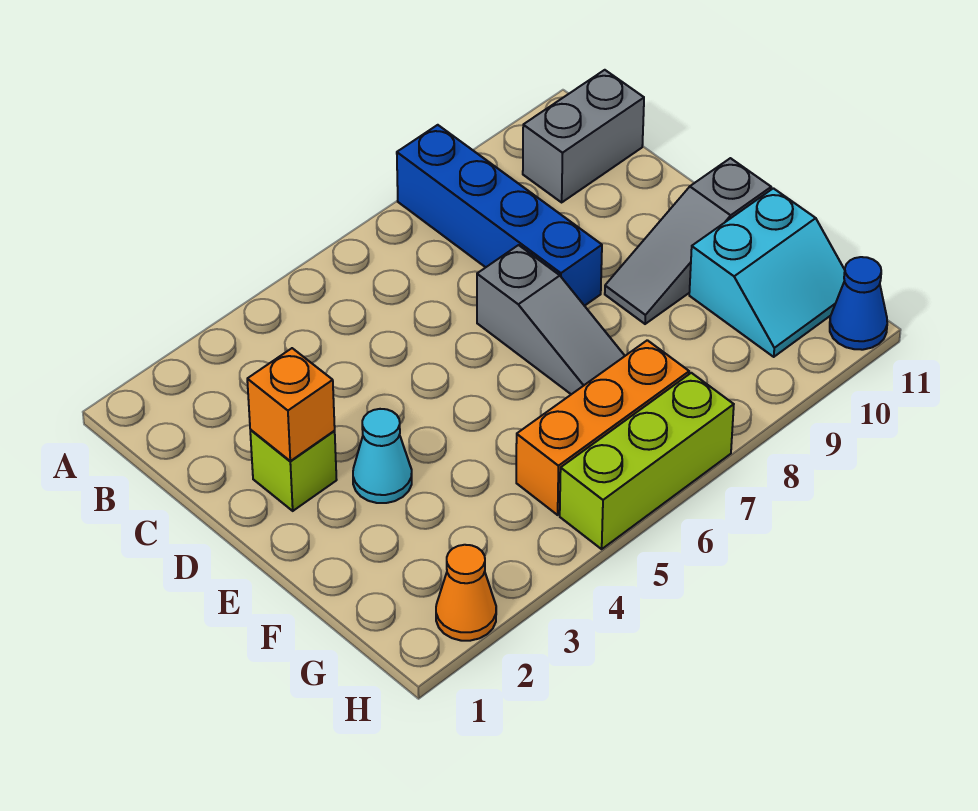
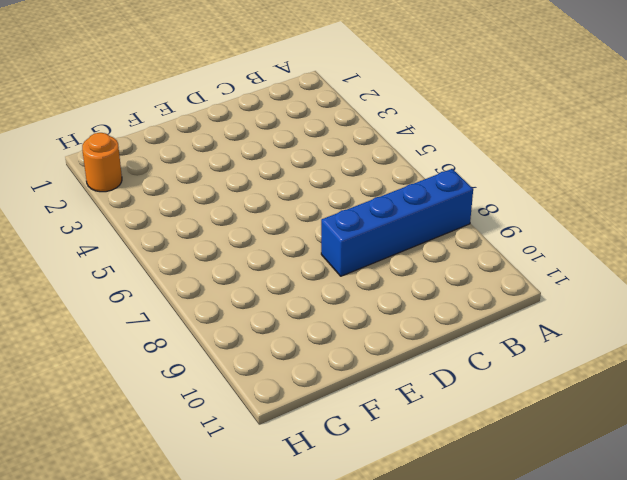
orange 1x1 round brick [82,133,122,192] -> orange 1x1 cone [436,545,496,641]
none -> grey 1x2 brick [523,70,644,202]
none -> lime 1x1 brick [250,430,337,511]
none -> grey 1x3 slope [477,245,625,394]

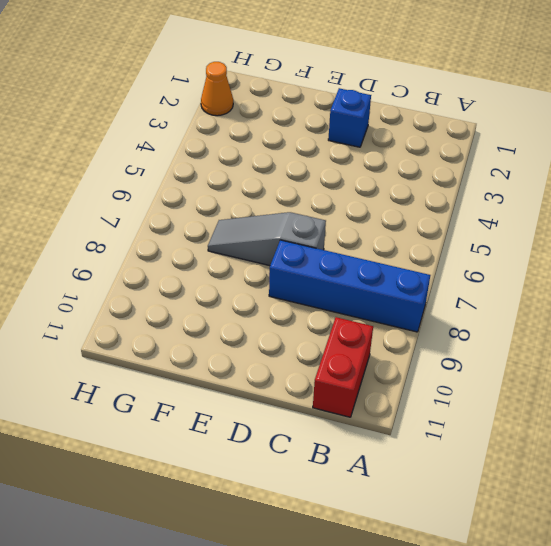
red 1x2 brick [313,317,373,417] -> grey 1x2 brick [523,70,644,202]
blue 1x1 brick [328,88,371,147] -> lime 1x1 brick [250,430,337,511]
none -> cyan 1x1 cone [353,409,412,503]
none -> grey 1x3 slope [605,158,771,324]
none -> cyan 2x2 slope [689,188,845,357]

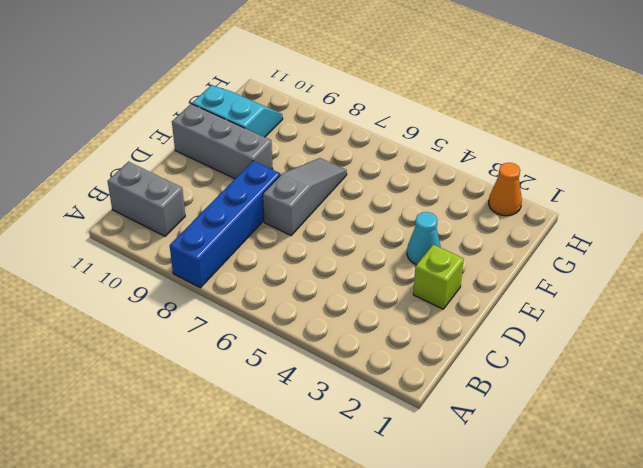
grey 1x3 brick [172,104,272,179] -> grey 1x3 slope [605,158,771,324]
none -> orange 1x3 brick [516,340,689,515]
none -> lime 1x3 brick [560,373,734,549]
none -> blue 1x1 cone [830,257,887,350]

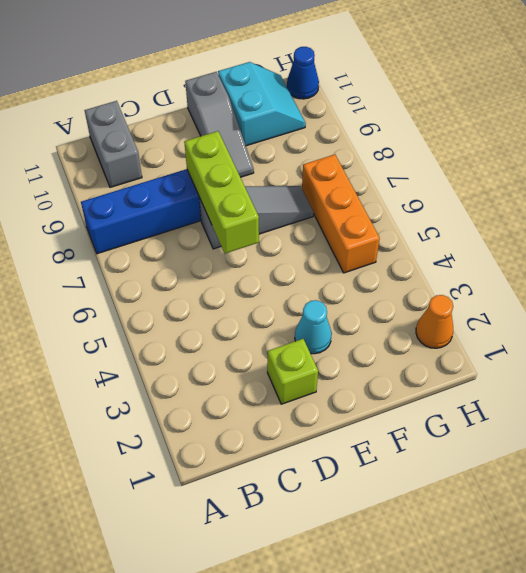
lime 1x3 brick [184,131,259,253] -> lime 1x3 brick moved to [560,373,734,549]
none -> orange 1x1 brick [247,348,335,461]

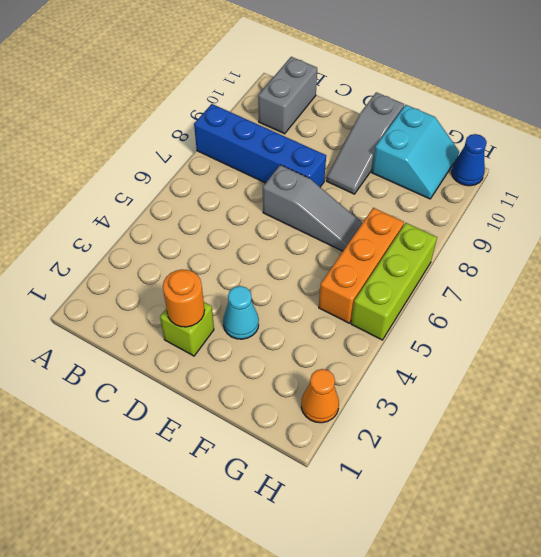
orange 1x1 round brick [163,269,204,327] -> orange 1x1 brick [247,348,335,461]

